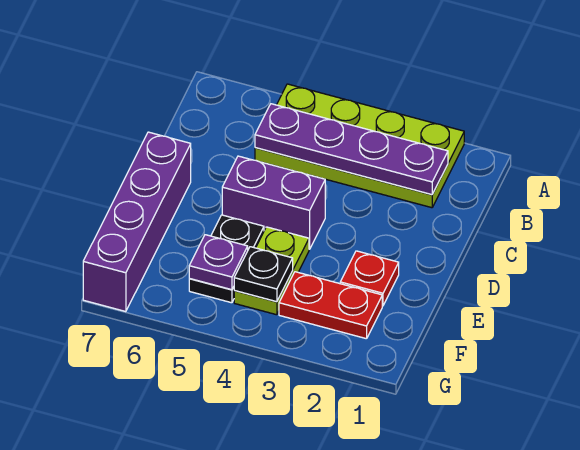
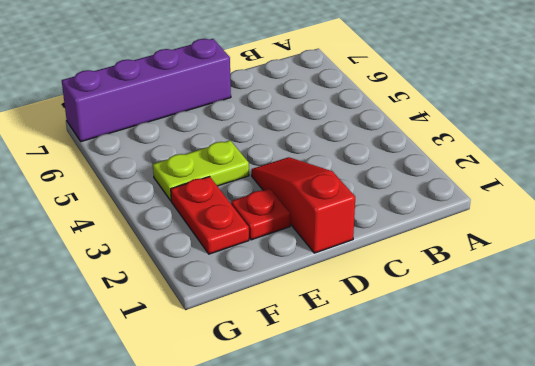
red 1x3 slope [252,157,355,253] -> none
none -> lime 2x4 plate [255,84,464,208]
none -> purple 1x2 brick [222,156,325,249]

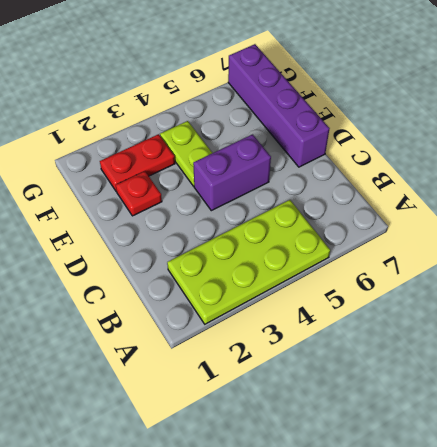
none -> black 1x2 plate [189,215,264,303]
none -> purple 1x4 plate [255,104,448,195]

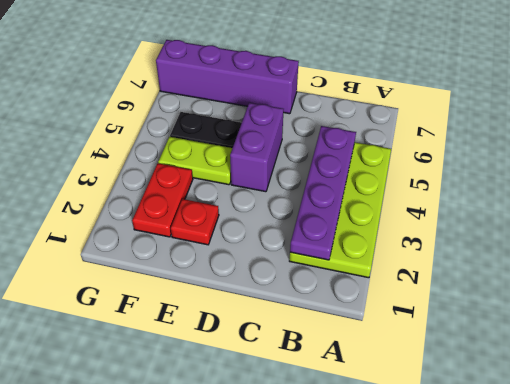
none -> black 1x1 plate [234,247,293,302]
none -> purple 1x1 plate [189,235,248,290]

